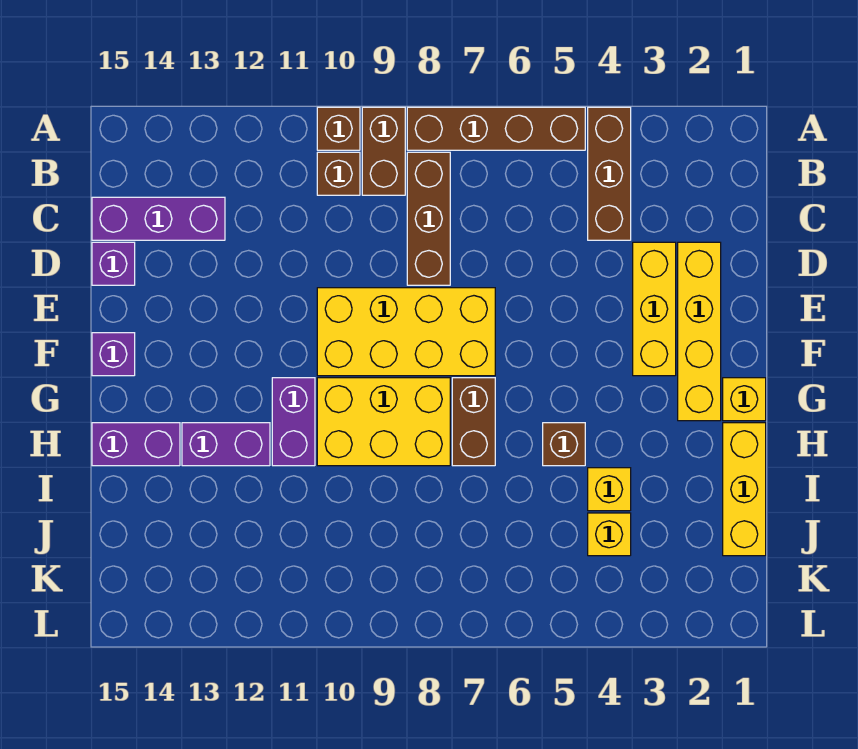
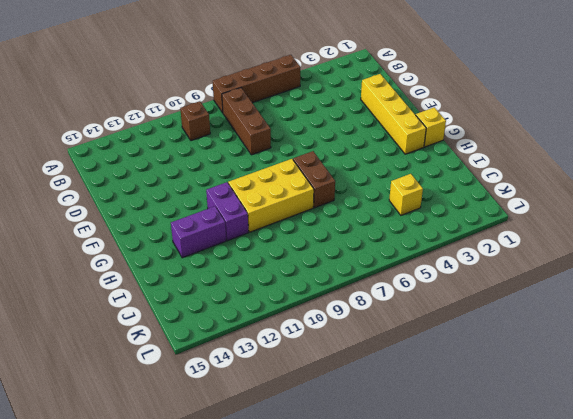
none -> brown 1x3 brick [588,107,631,240]
none -> brown 1x2 brick [362,107,405,195]
none -> brown 1x1 brick [317,107,360,150]

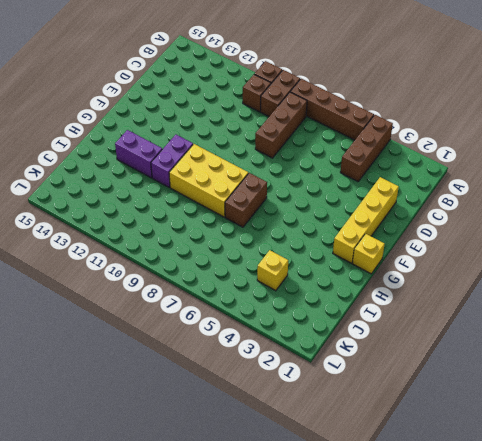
none -> purple 1x3 brick [92,197,225,240]
none -> yellow 1x3 brick [633,242,676,376]
none -> purple 1x1 brick [92,242,135,285]

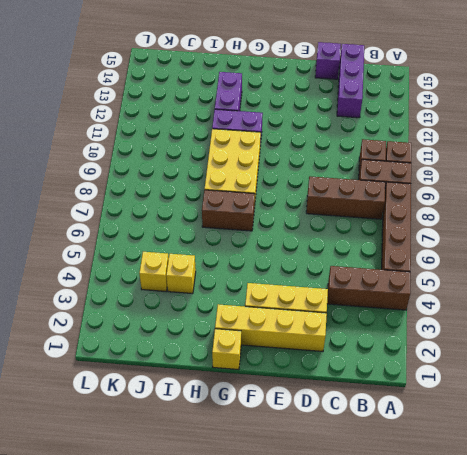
none -> yellow 2x4 brick [317,288,495,376]
none -> purple 1x1 brick [92,333,135,376]
none -> yellow 1x3 brick [723,423,766,556]

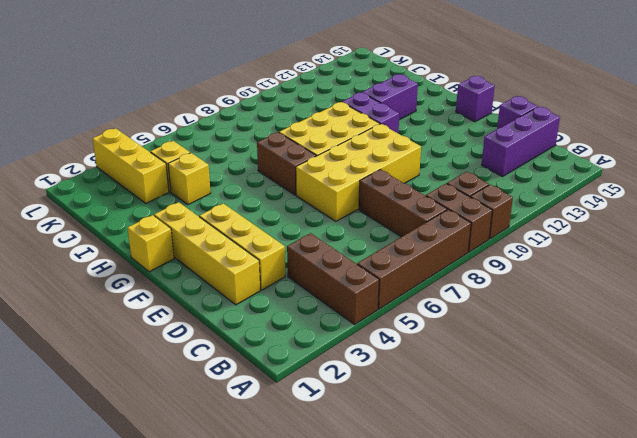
yellow 1x3 brick [93,128,169,203] -> yellow 1x3 brick moved to [723,423,766,556]
none -> brown 1x1 brick [543,423,585,466]
none -> purple 1x2 brick [92,423,180,466]

